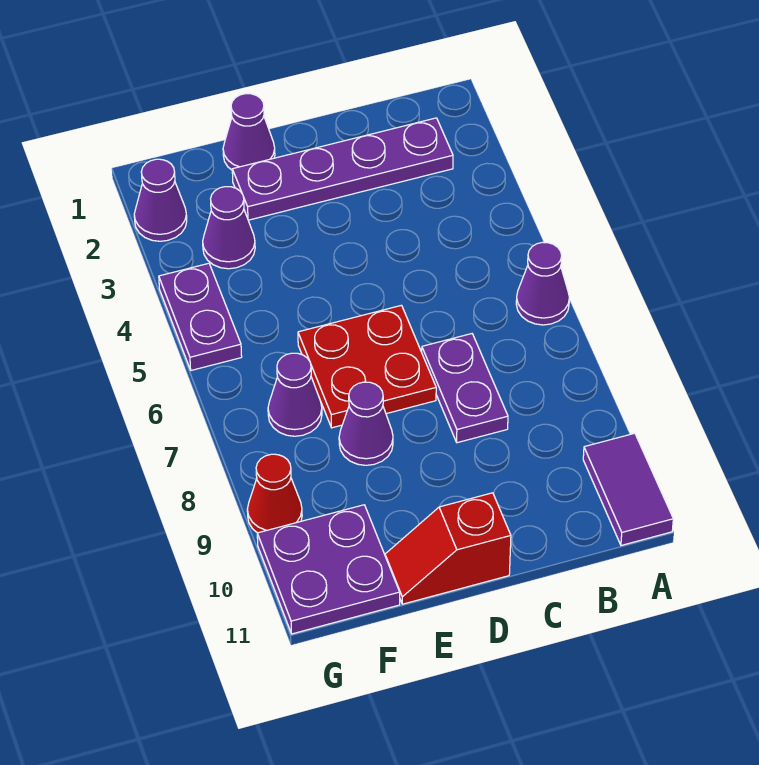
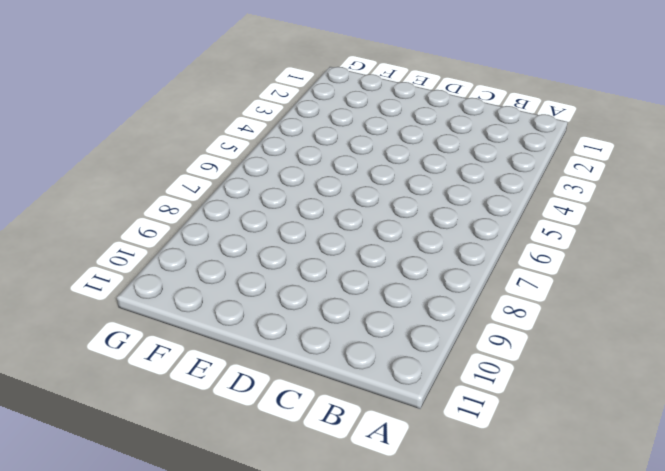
none -> purple 1x1 cone [516,242,569,325]
none -> purple 1x2 tile [583,433,673,545]
none -> purple 1x4 plate [232,118,453,220]

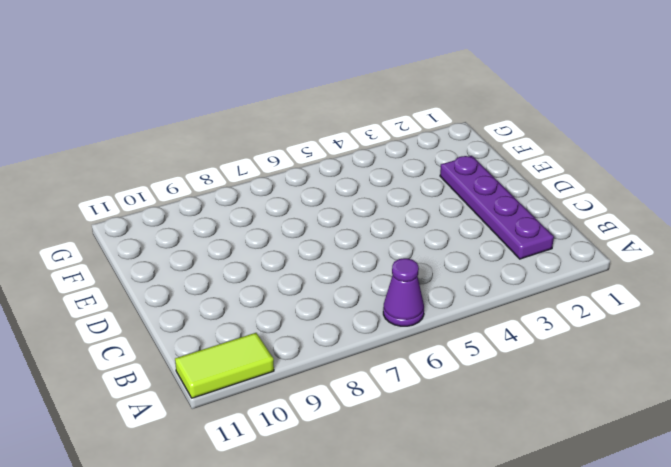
lime 1x2 tile [175,333,274,398] -> purple 1x2 tile [583,433,673,545]
none -> purple 1x2 plate [422,334,508,443]
none -> red 2x2 plate [298,305,436,428]
none -> red 1x2 slope [385,493,511,604]

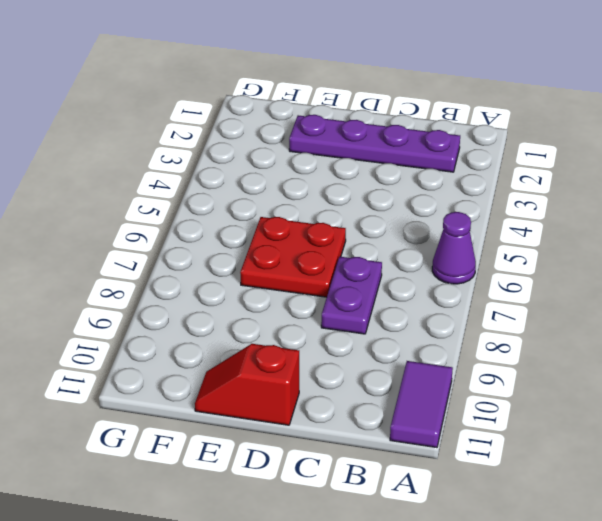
none -> purple 1x1 cone [223,94,275,170]
none -> purple 1x1 cone [339,382,393,465]
none -> purple 1x1 cone [203,187,255,269]

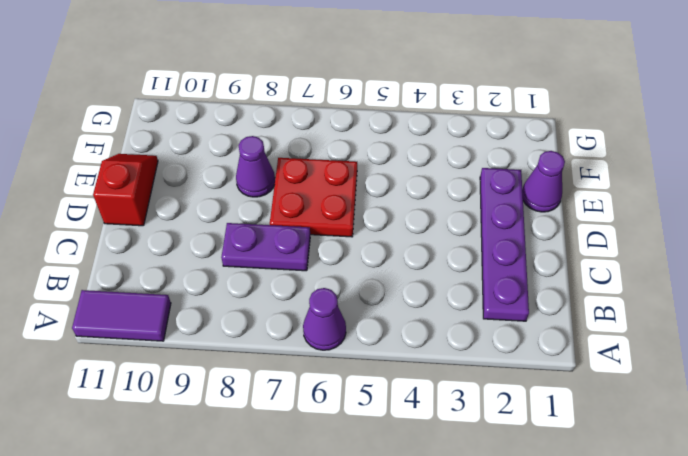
none -> purple 1x1 cone [203,187,255,269]
none -> purple 1x1 cone [268,353,322,436]
none -> purple 2x2 plate [257,505,400,634]

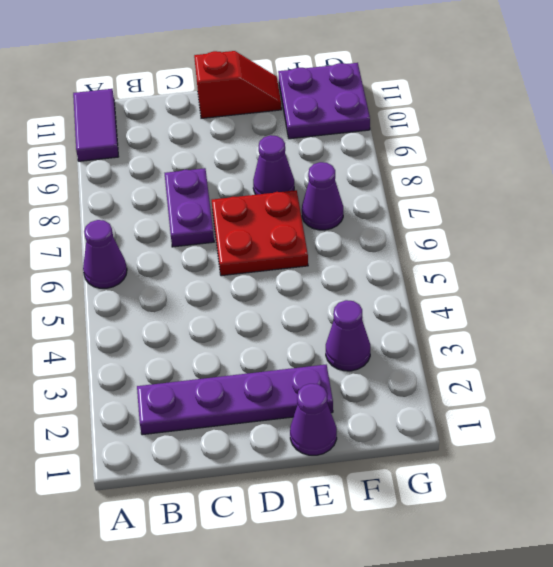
none -> purple 1x1 cone [134,159,187,241]
none -> purple 1x2 plate [159,263,242,370]
none -> red 1x1 cone [247,454,302,533]

